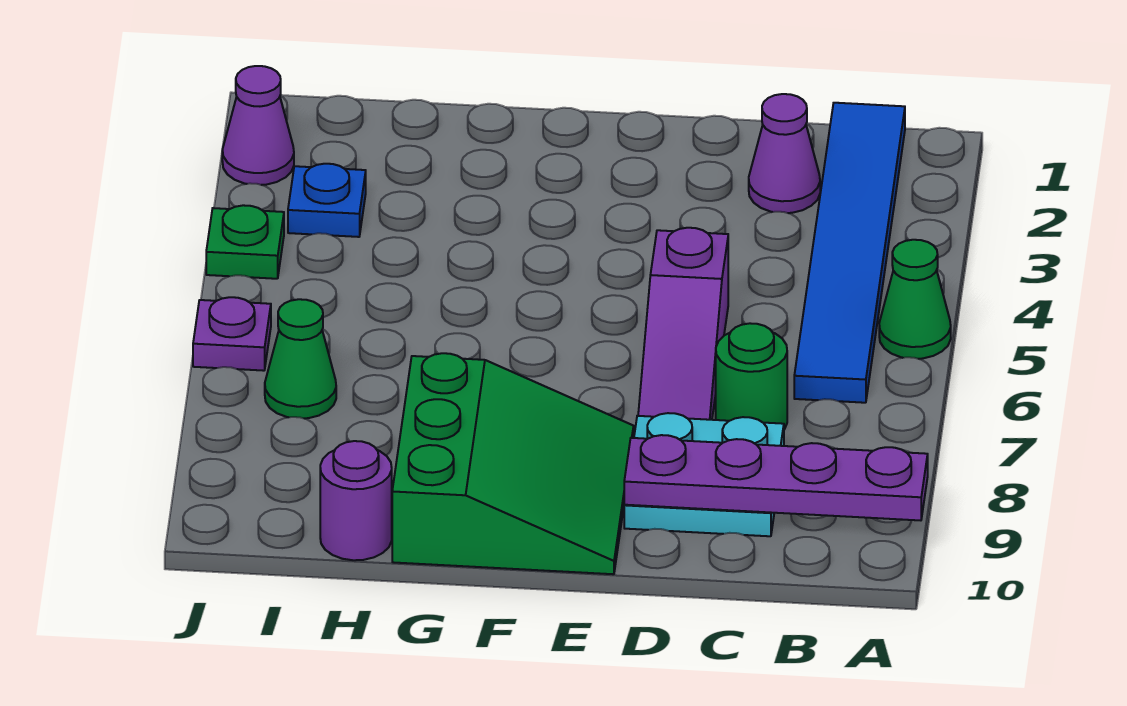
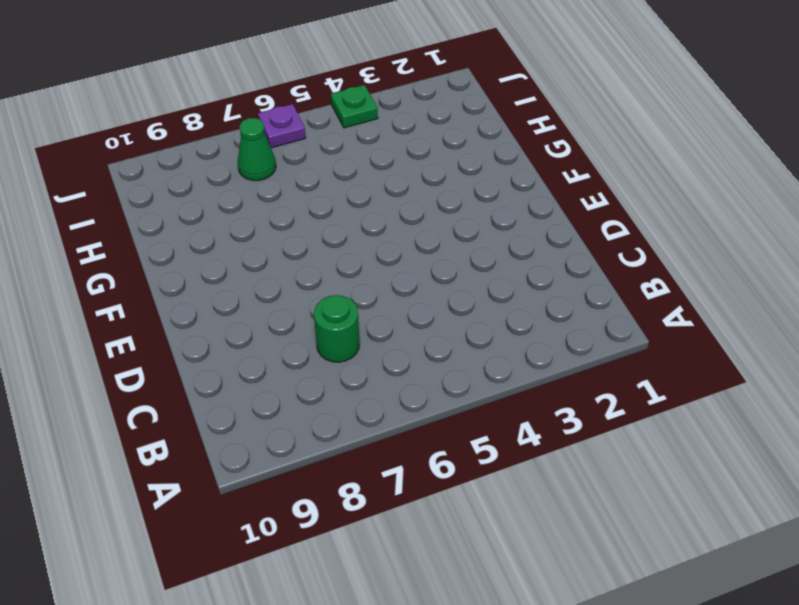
none -> green 1x1 cone [879,240,951,359]
none -> blue 1x6 tile [794,103,905,403]
none -> purple 1x1 cone [749,94,820,213]

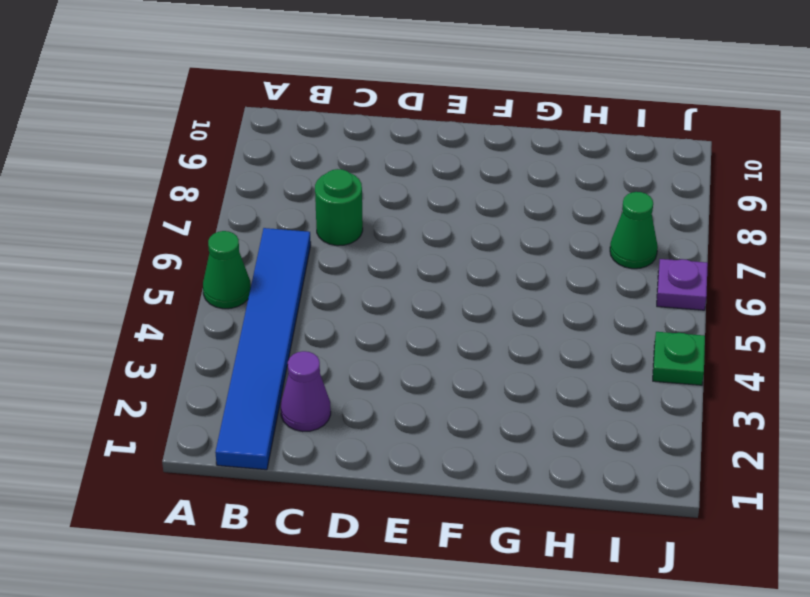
none -> cyan 2x2 plate [624,413,784,536]
none -> purple 1x3 slope [638,228,728,420]
none -> green 3x3 slope [392,353,634,574]

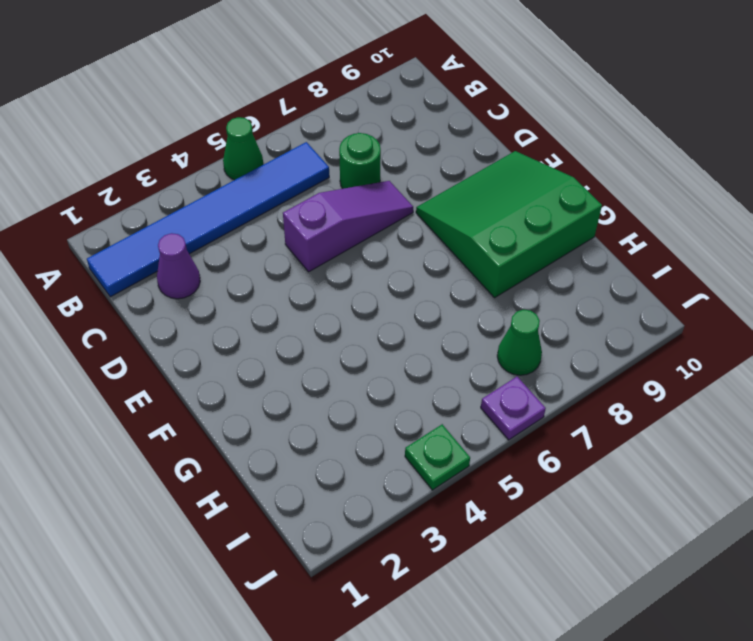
none -> cyan 2x2 plate [624,413,784,536]
none -> purple 1x1 round brick [320,441,392,560]
none -> blue 1x1 plate [288,164,366,237]

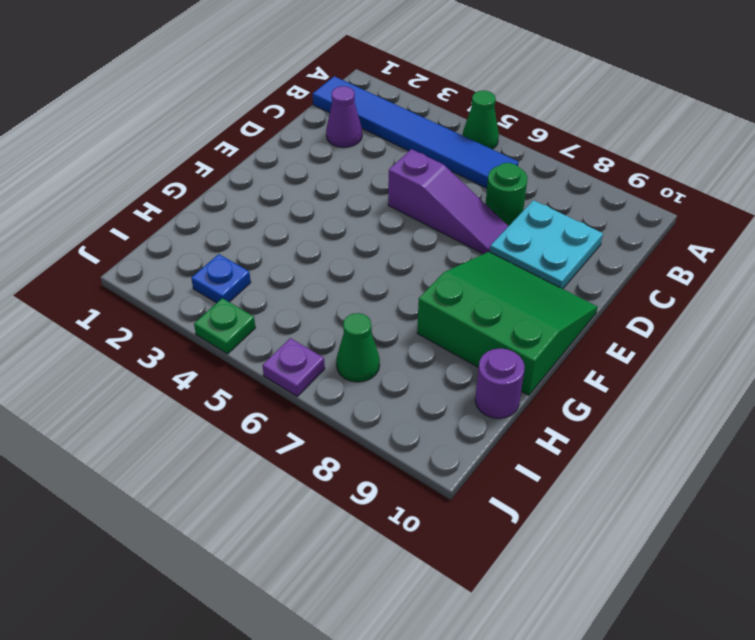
none -> purple 1x1 cone [222,66,294,185]
none -> purple 1x4 plate [624,435,928,520]

